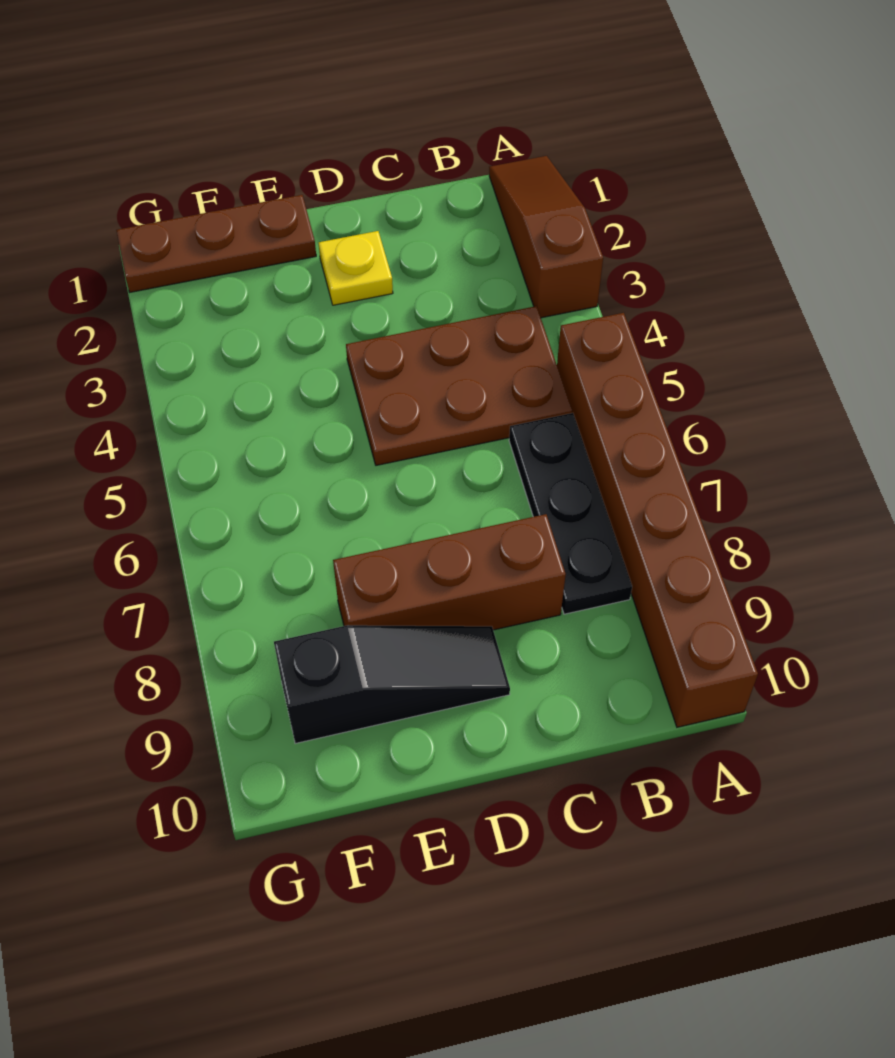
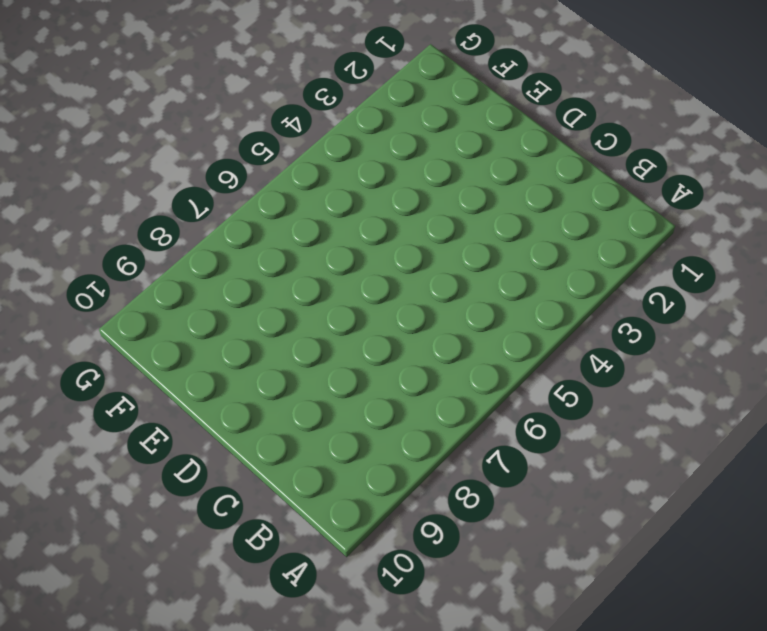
none -> brown 1x3 slope [489,156,603,318]
none -> brown 1x6 brick [557,313,758,727]

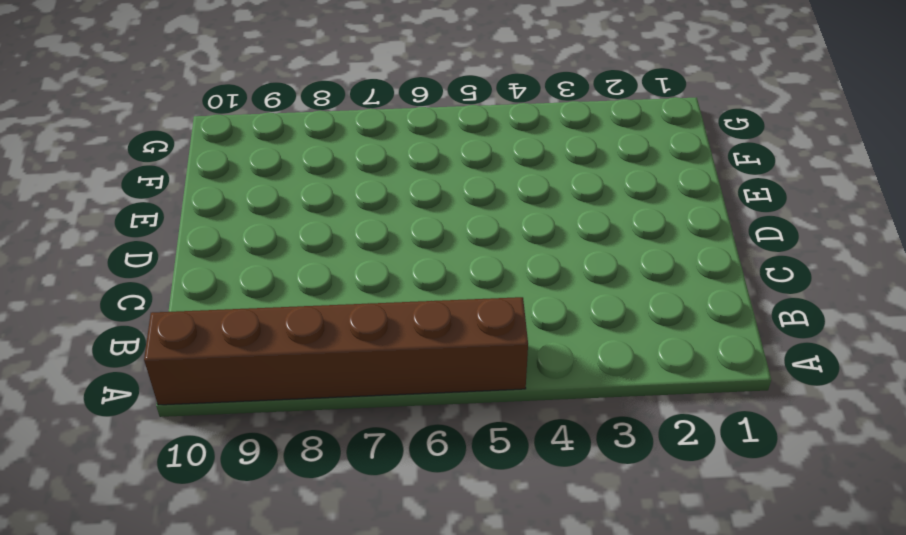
none -> brown 1x3 slope [489,156,603,318]
none -> brown 2x3 plate [346,306,572,465]

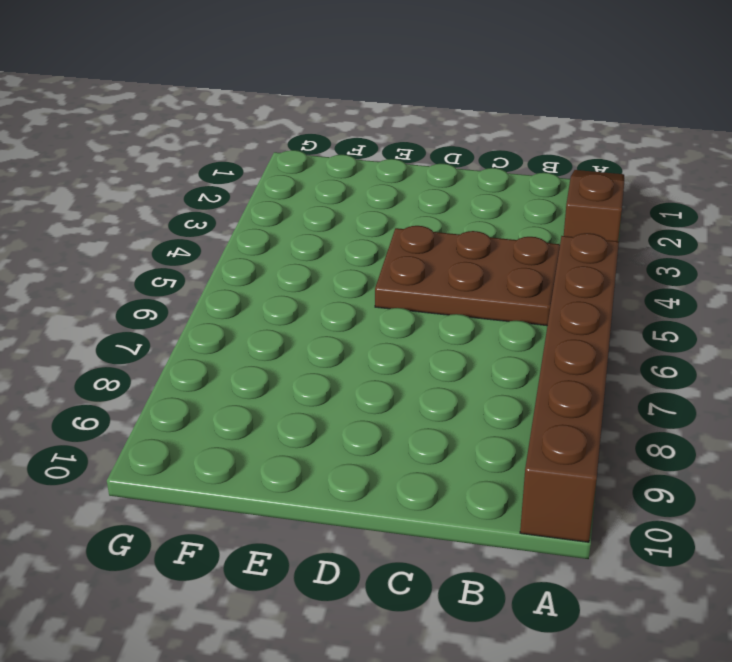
none -> black 1x3 plate [509,413,632,614]
none -> brown 1x3 brick [333,514,566,630]

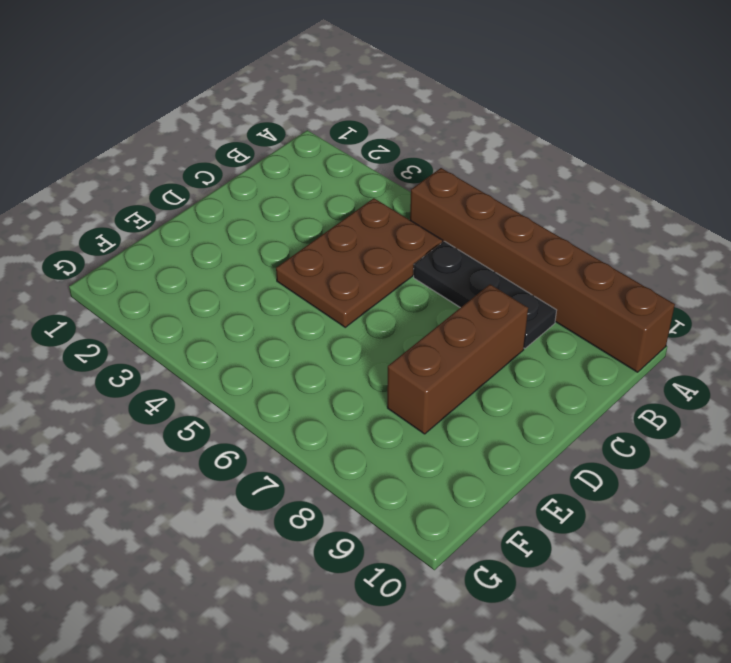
none -> brown 1x3 slope [489,156,603,318]
none -> yellow 1x1 plate [319,231,393,305]

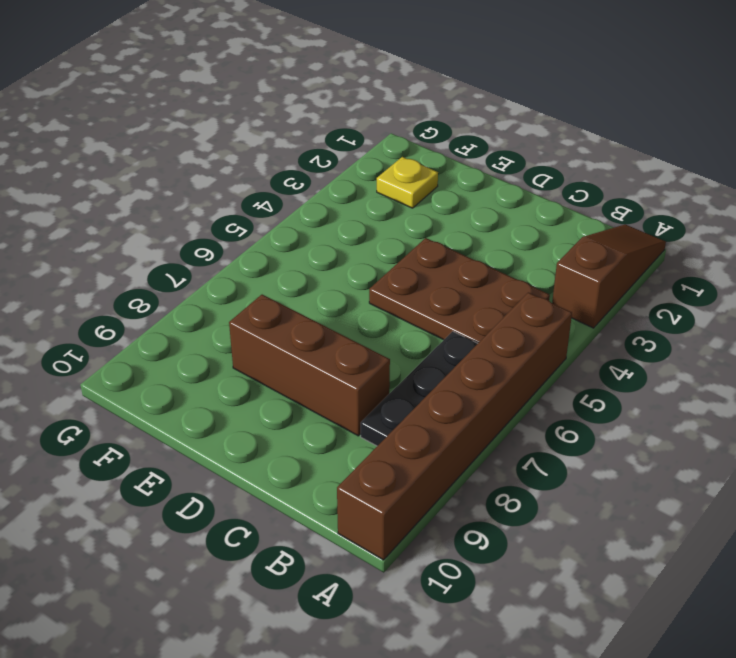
yellow 1x1 plate [377,157,438,208] -> yellow 1x1 plate moved to [319,231,393,305]
none -> black 1x3 slope [274,625,510,744]
none -> brown 1x3 plate [116,195,316,292]

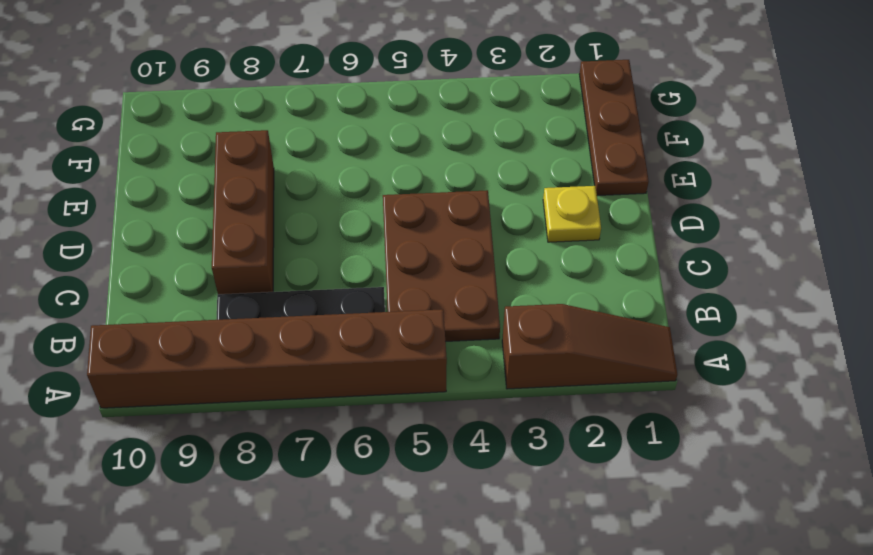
none -> black 1x3 slope [274,625,510,744]

